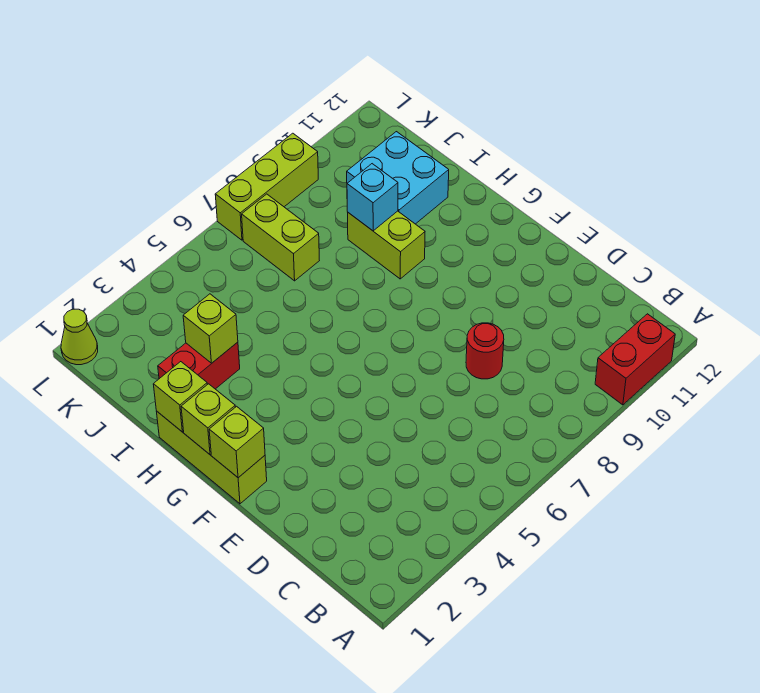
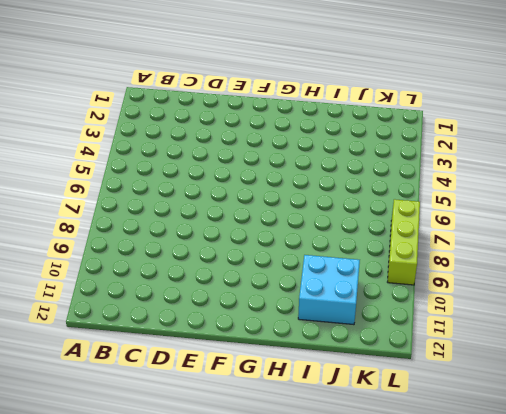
none -> red 1x2 brick [595,314,675,405]
none -> red 1x1 round brick [466,323,504,379]
none -> lime 1x3 brick [156,411,267,504]

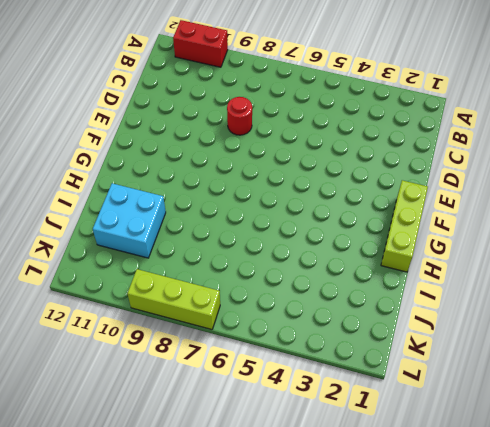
none -> lime 1x2 brick [348,211,425,279]
none -> red 1x2 brick [158,342,240,389]
none -> lime 1x2 brick [242,194,319,281]

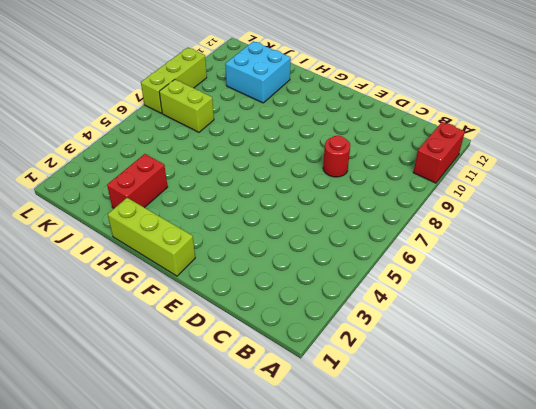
none -> lime 1x2 brick [348,211,425,279]
none -> lime 1x1 cone [61,309,98,365]
none -> lime 1x1 brick [209,406,265,478]

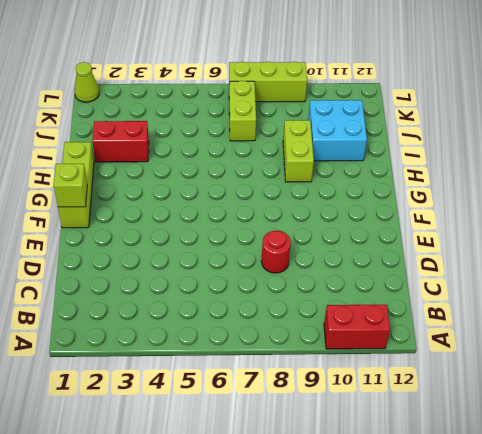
none -> lime 1x1 brick [181,384,235,455]
none -> lime 1x1 brick [153,362,207,432]
none -> lime 1x1 brick [183,294,238,363]

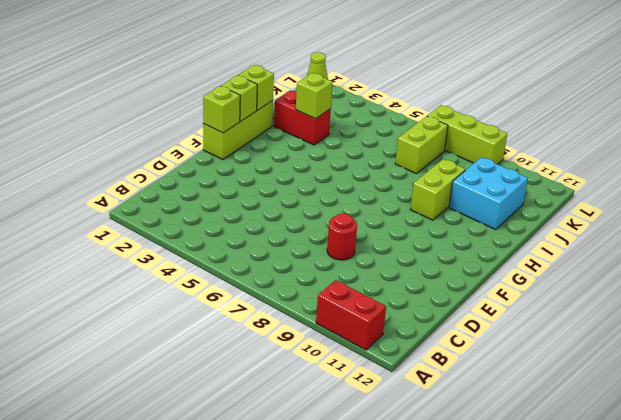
none -> cyan 1x1 brick [347,164,398,231]

